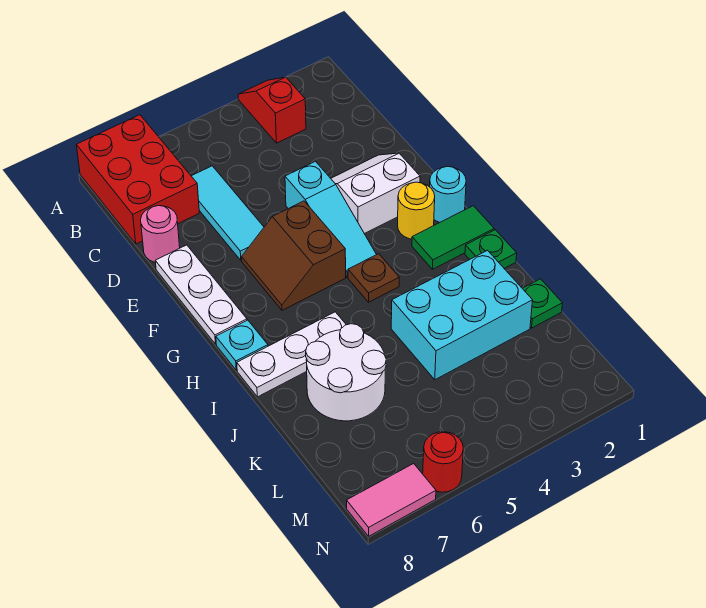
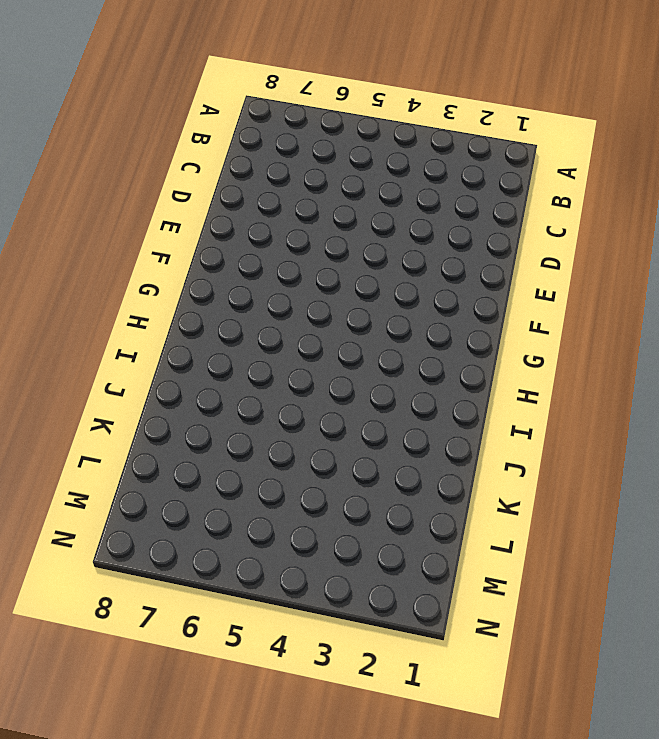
none -> red 1x2 slope [238,77,306,143]
none -> red 2x3 brick [77,115,199,244]
none -> cyan 1x3 tile [192,166,264,261]

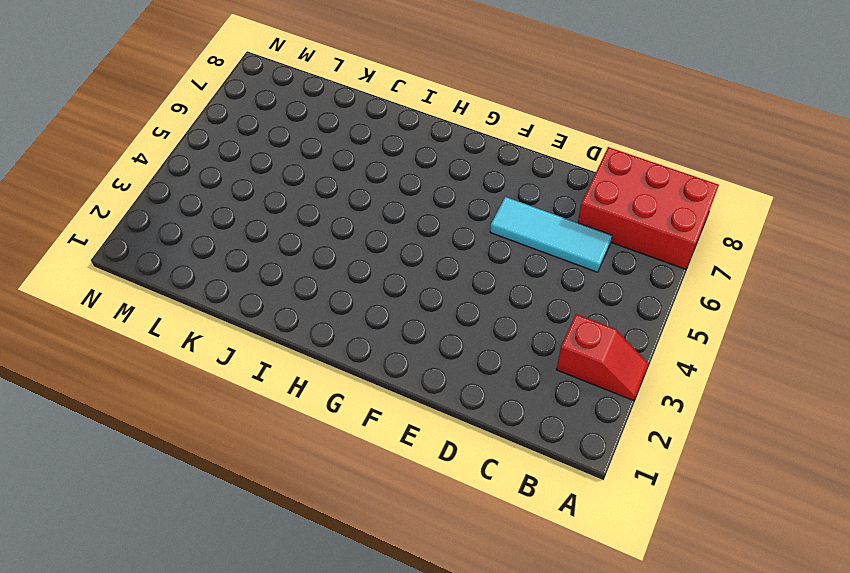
none -> pink 1x1 round brick [141,206,180,262]
none -> white 2x2 slope [331,153,420,234]
none -> cyan 1x3 slope [285,161,376,277]

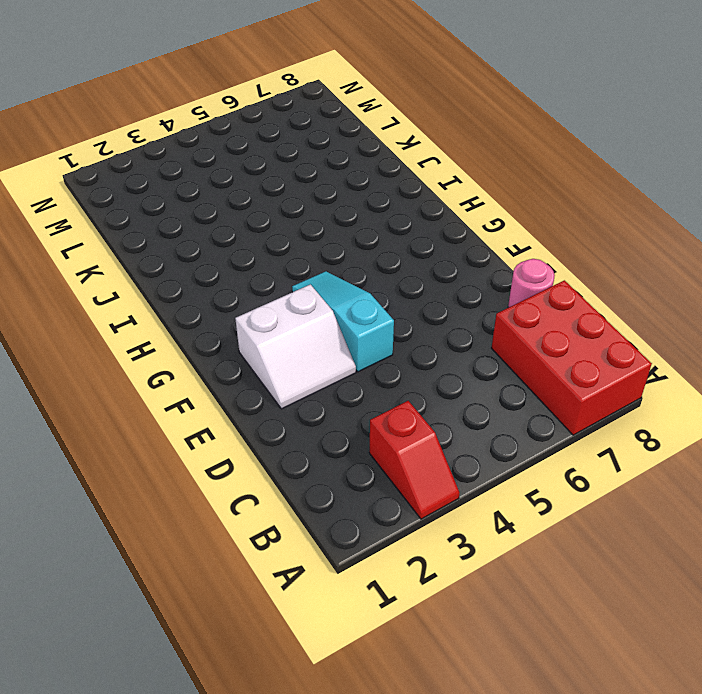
none -> cyan 1x3 tile [192,166,264,261]
none -> white 1x3 plate [155,245,247,344]
none -> brown 2x2 slope [242,201,346,310]

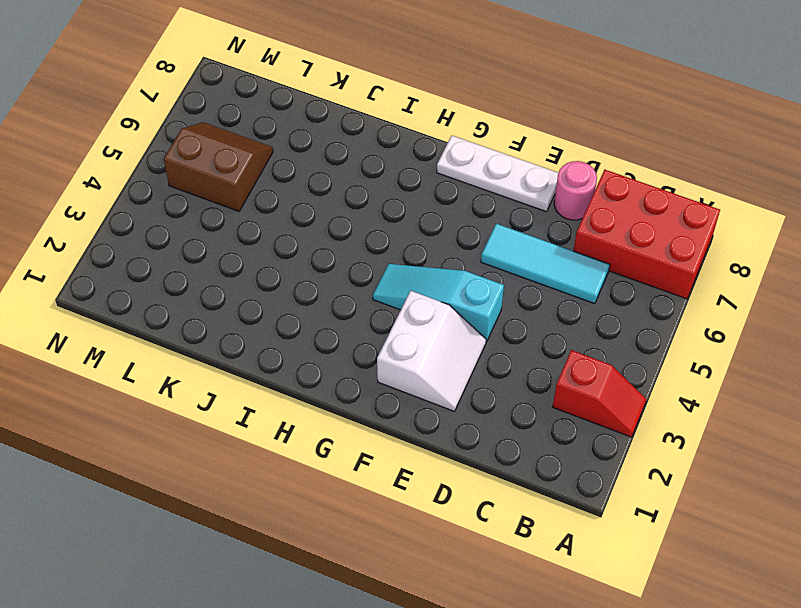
brown 2x2 slope [164,122,273,211] -> brown 2x2 slope moved to [242,201,346,310]
none -> cyan 1x1 round brick [430,166,466,223]
none -> yellow 1x1 round brick [398,182,435,239]
none -> green 1x2 tile [412,206,494,269]

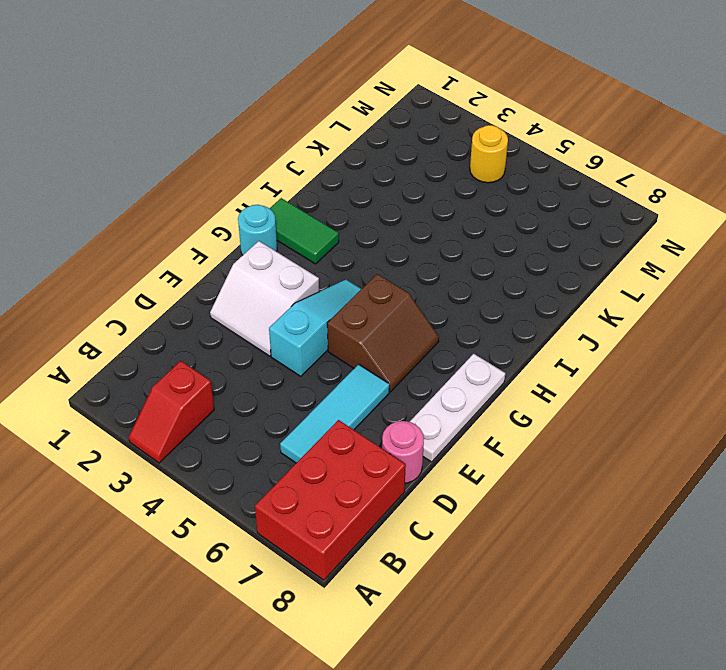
yellow 1x1 round brick [470,125,508,183] -> yellow 1x1 round brick moved to [398,182,435,239]
none -> brown 1x1 plate [348,254,399,302]
none -> cyan 1x1 plate [216,320,268,370]
none -> green 1x1 plate [465,230,517,268]

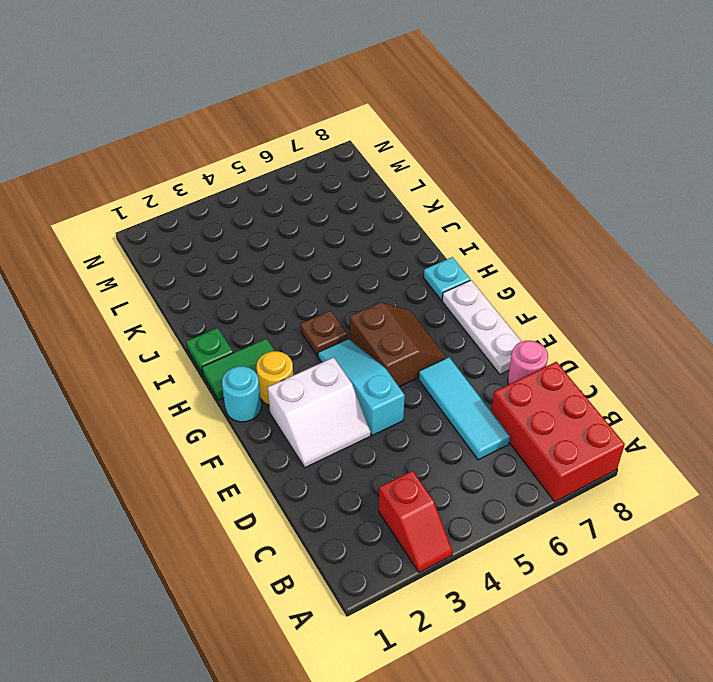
none -> white 1x3 plate [237,312,346,397]
none -> cyan 2x3 brick [391,251,533,380]
none -> white 2x2 round brick [306,324,386,421]

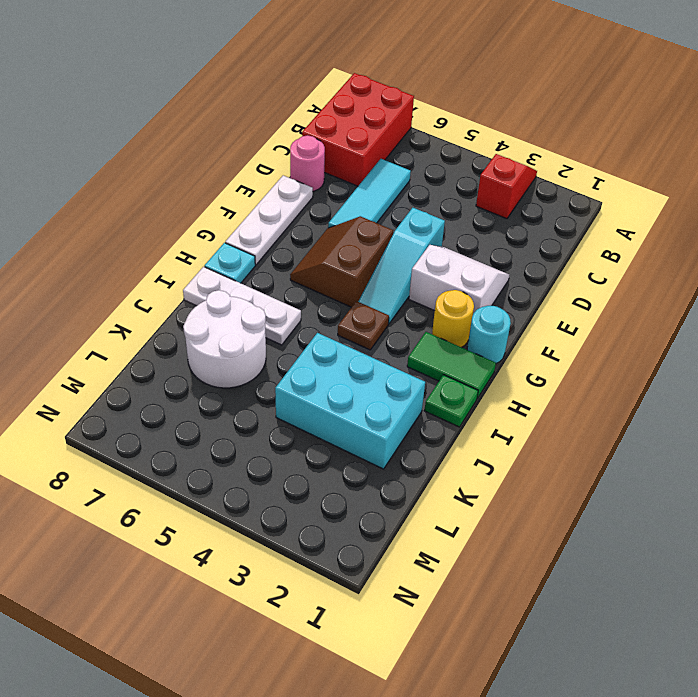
none -> green 1x1 plate [522,279,562,328]
none -> red 1x1 round brick [423,432,463,492]
none -> pink 1x2 tile [347,463,436,536]

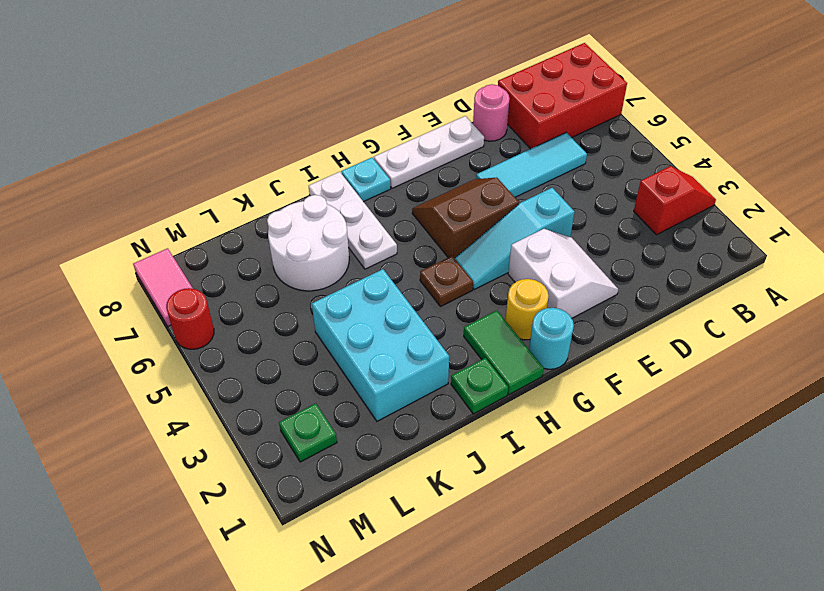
green 1x1 plate [279,403,337,462] -> green 1x1 plate moved to [522,279,562,328]

